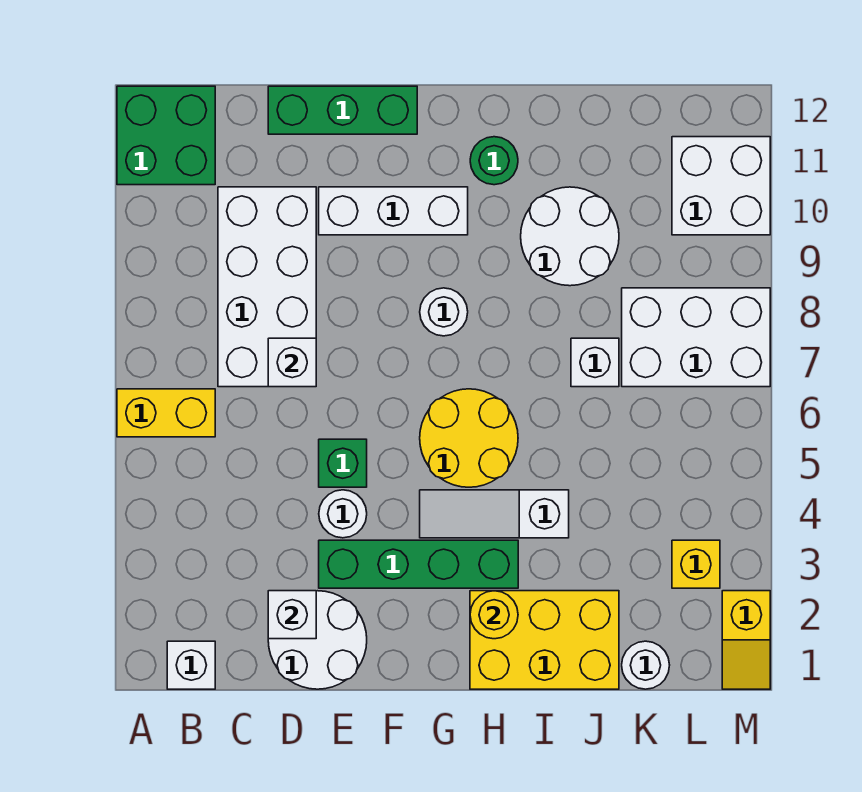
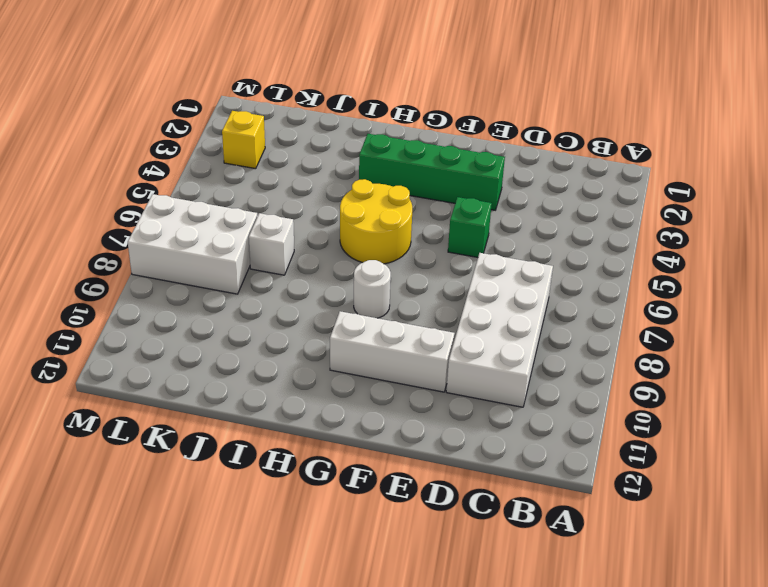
none -> yellow 1x2 brick [117,389,215,437]
none -> green 2x2 brick [117,86,215,185]
none -> white 1x1 brick [167,641,215,689]

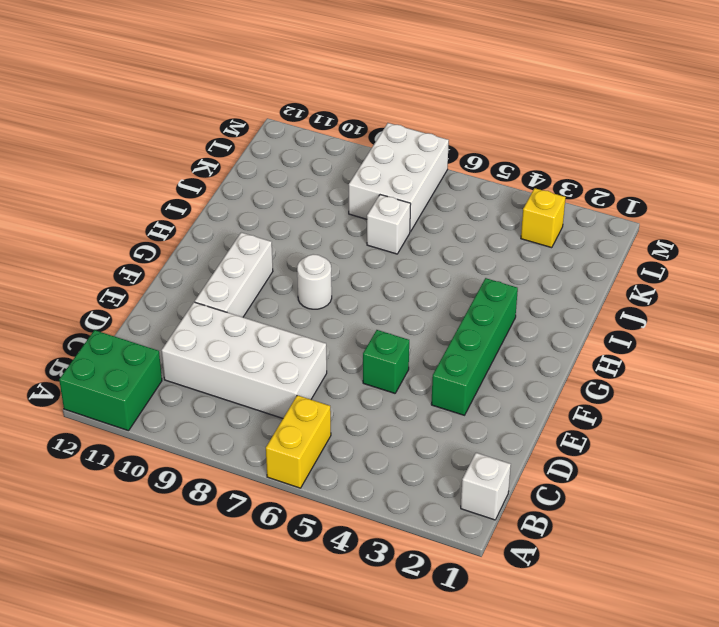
none -> white 2x2 round brick [268,591,367,689]
none -> green 1x3 brick [268,86,417,134]
none -> white 1x1 round brick [319,490,367,538]

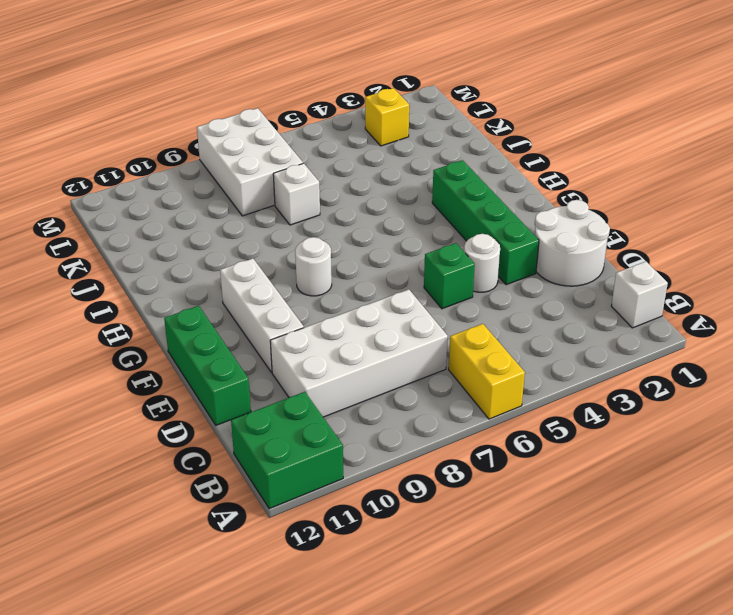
none -> white 1x3 slope [420,490,569,538]
none -> yellow 2x2 round brick [420,389,518,487]
none -> yellow 2x3 brick [470,591,619,689]

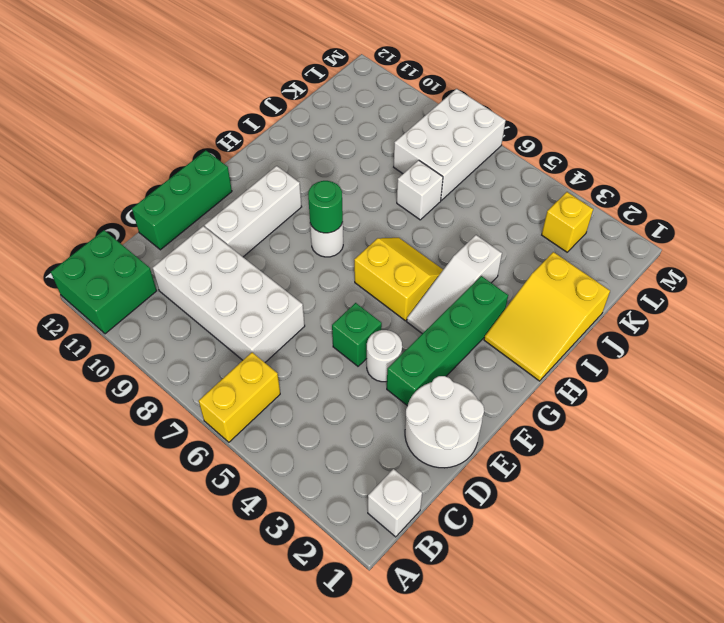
yellow 2x2 slope [354,238,443,321] -> yellow 2x2 round brick [420,389,518,487]
green 1x1 round brick [308,181,343,233] -> green 1x1 round brick moved to [470,137,518,185]
yellow 2x3 slope [484,252,610,381] -> yellow 2x3 brick [470,591,619,689]
none -> white 2x2 round brick [521,187,619,286]
none -> white 1x1 round brick [622,641,670,689]
none -> white 2x2 brick [672,137,770,235]

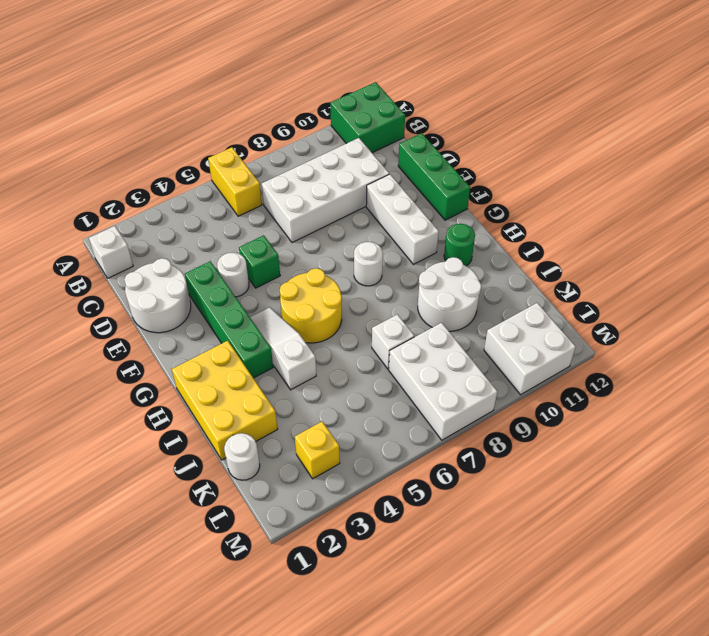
none -> yellow 1x2 slope [722,591,770,689]
none -> white 1x1 brick [268,591,316,639]
none -> white 1x1 brick [268,338,316,387]

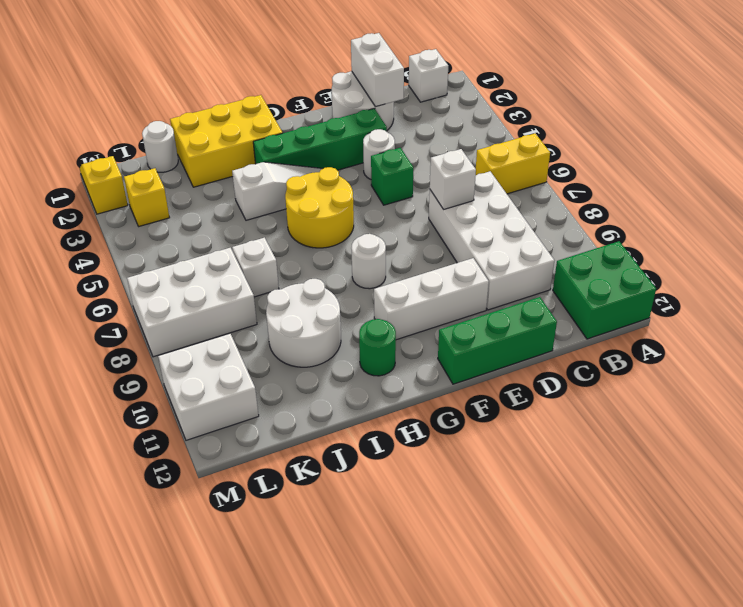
white 1x2 brick [351,33,404,107] -> white 1x1 brick [268,591,316,639]
none -> yellow 1x1 round brick [470,591,518,639]

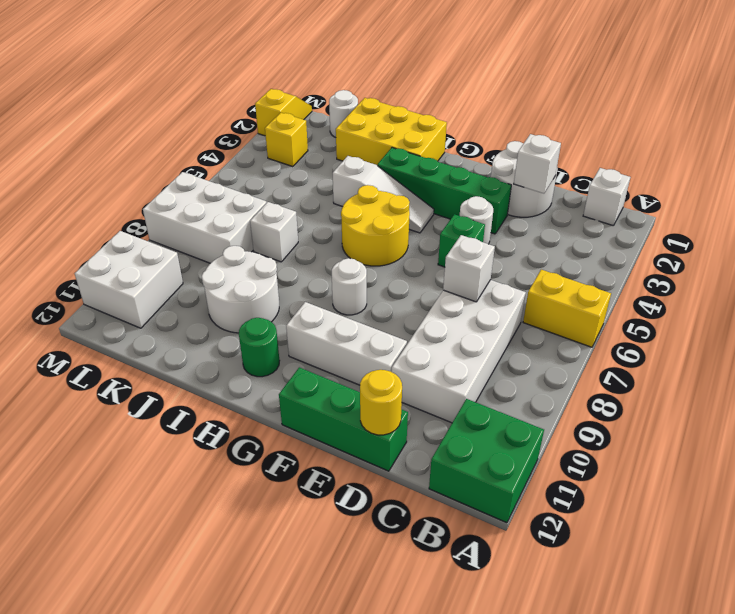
yellow 1x1 round brick [360,370,402,435] -> yellow 1x1 round brick moved to [470,591,518,639]

